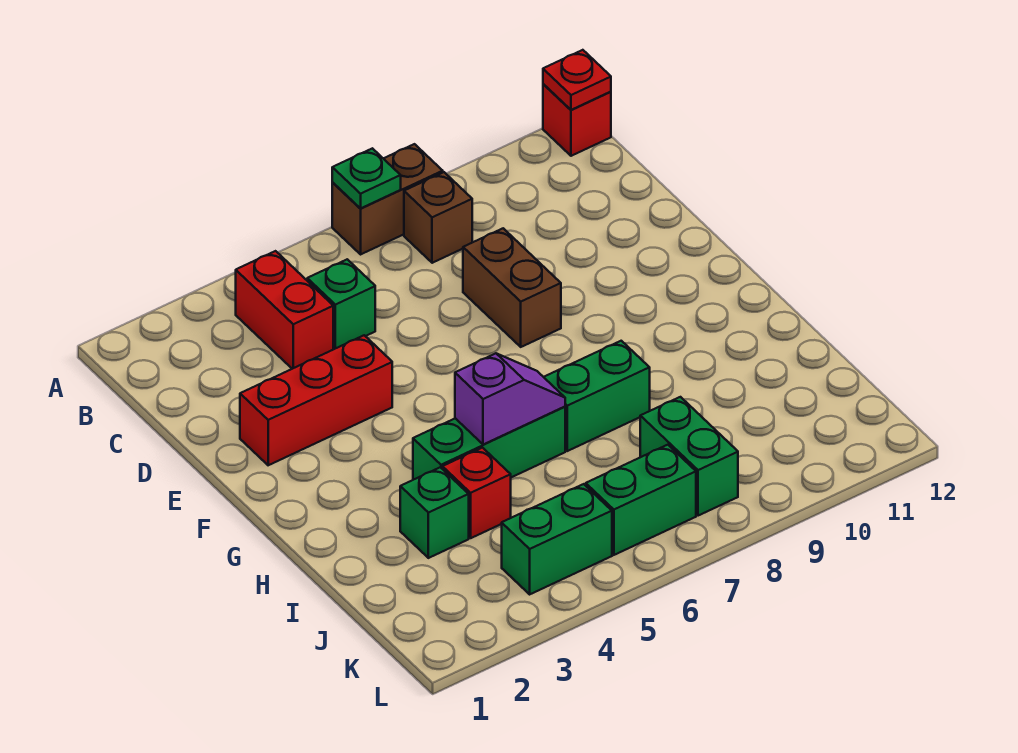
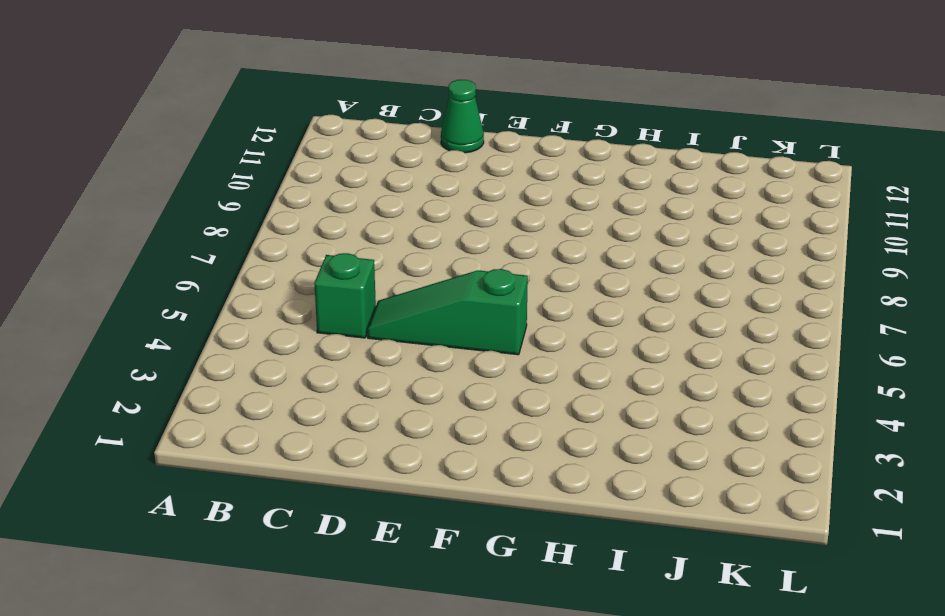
green 1x3 slope [367,269,528,355] -> none
green 1x1 cone [441,80,484,153] -> none
none -> brown 1x2 brick [332,144,443,254]
none -> red 1x1 brick [543,84,611,156]
none -> red 1x2 brick [236,251,333,369]

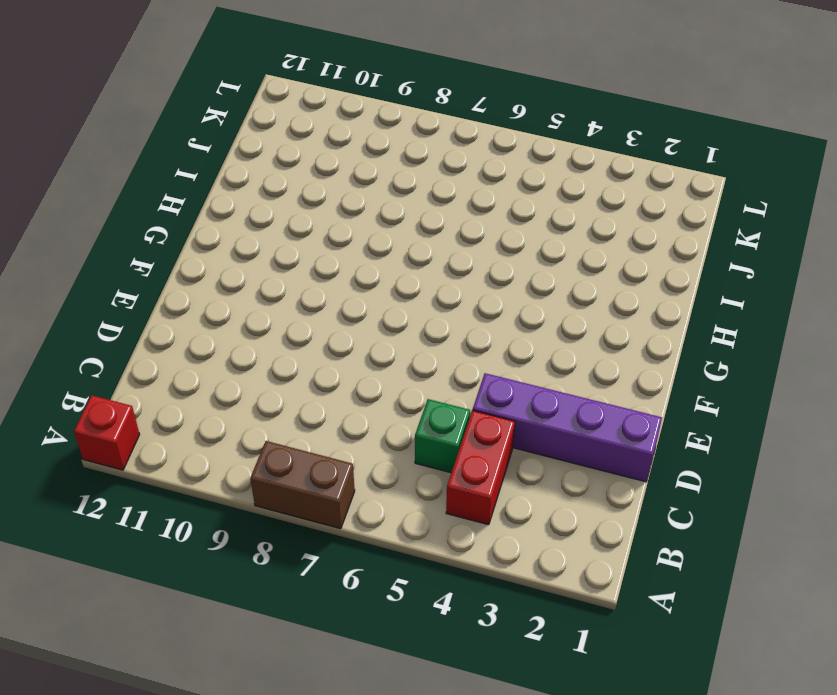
purple 1x4 brick [473,373,662,482] -> none
none -> brown 1x1 brick [404,172,472,263]
none -> brown 1x2 brick [463,228,561,347]
none -> red 1x3 brick [240,335,392,465]

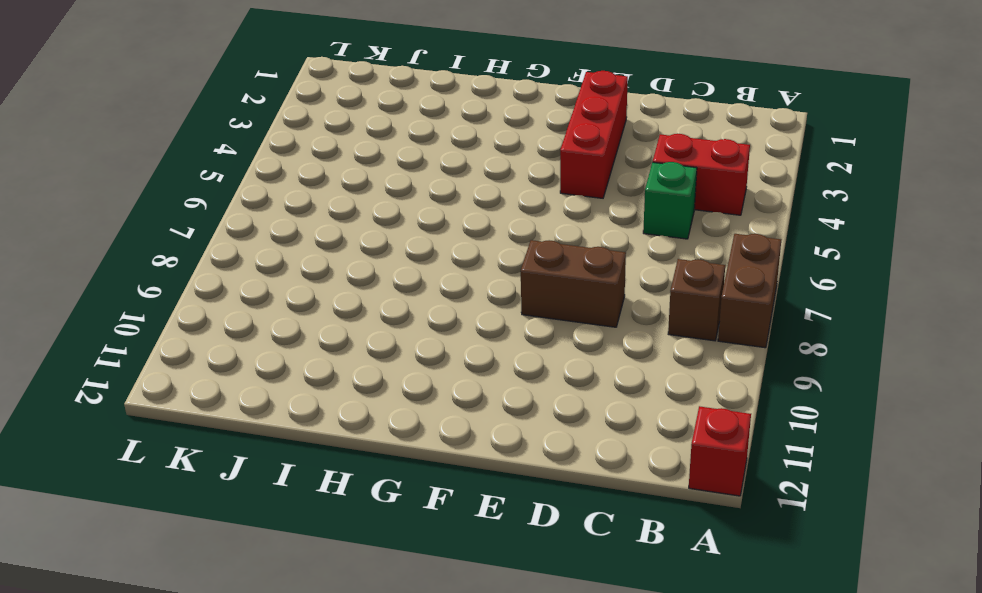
none -> green 1x3 brick [413,407,565,480]
none -> green 1x2 brick [544,341,650,451]
none -> green 1x1 brick [400,467,469,558]

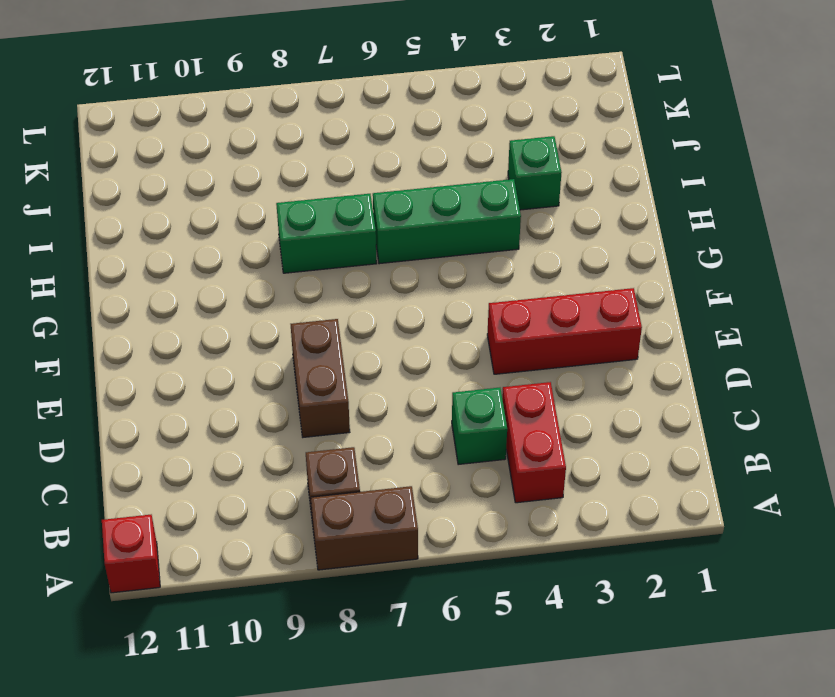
none -> red 1x1 brick [442,448,511,538]
none -> green 1x2 brick [640,397,738,516]
none -> green 1x2 brick [502,484,612,594]

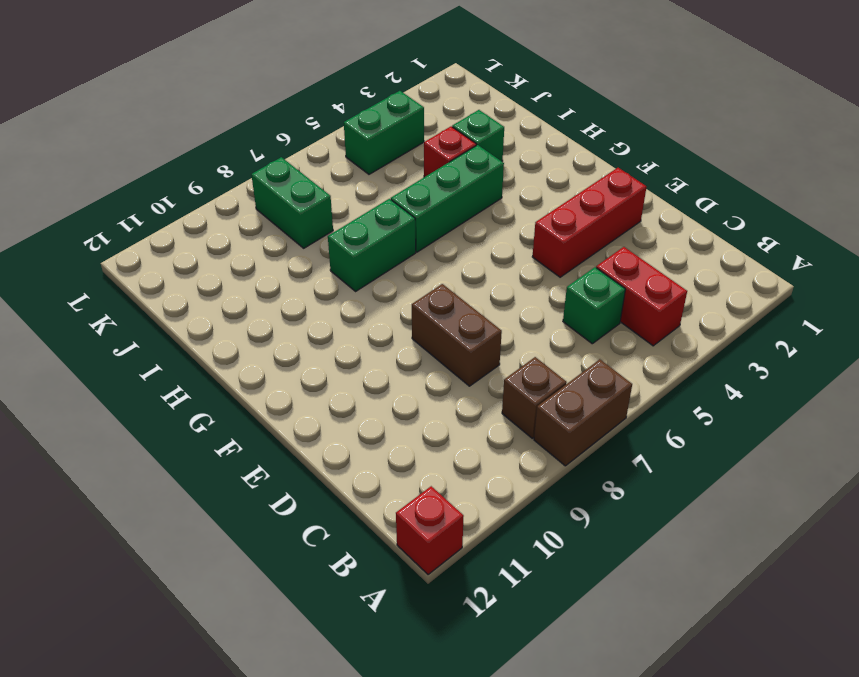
none -> green 1x2 brick [586,445,696,555]
none -> green 1x1 plate [332,148,401,209]
none -> red 1x1 plate [543,50,611,110]

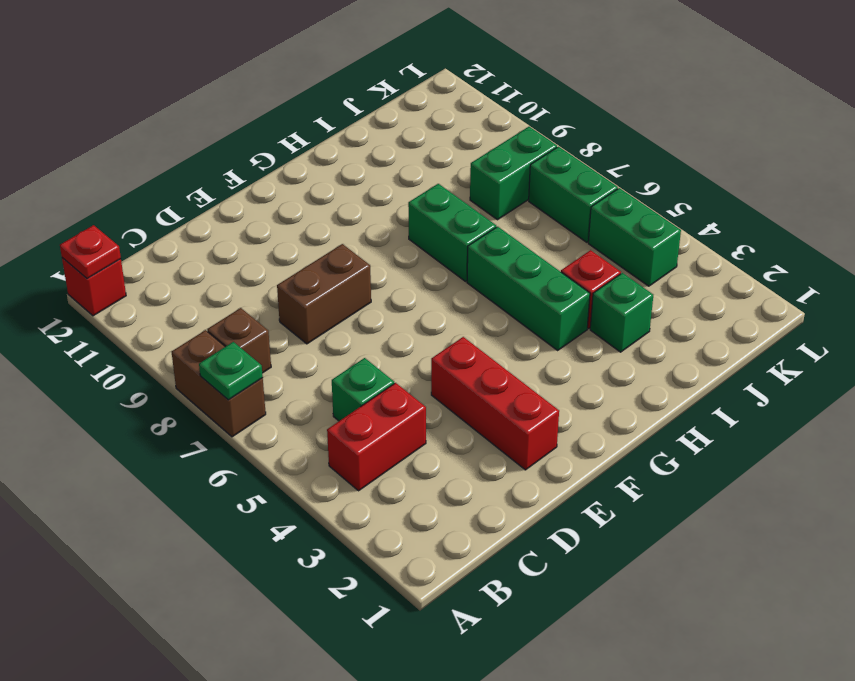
none -> purple 1x2 slope [455,353,565,445]

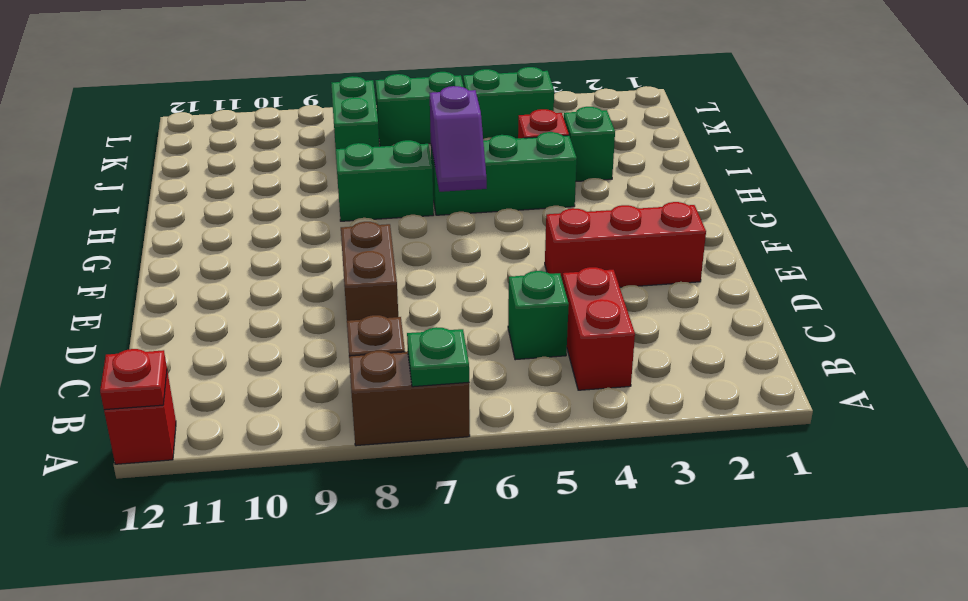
purple 1x2 slope [430,86,487,192] -> purple 1x2 slope turned to [455,353,565,445]

